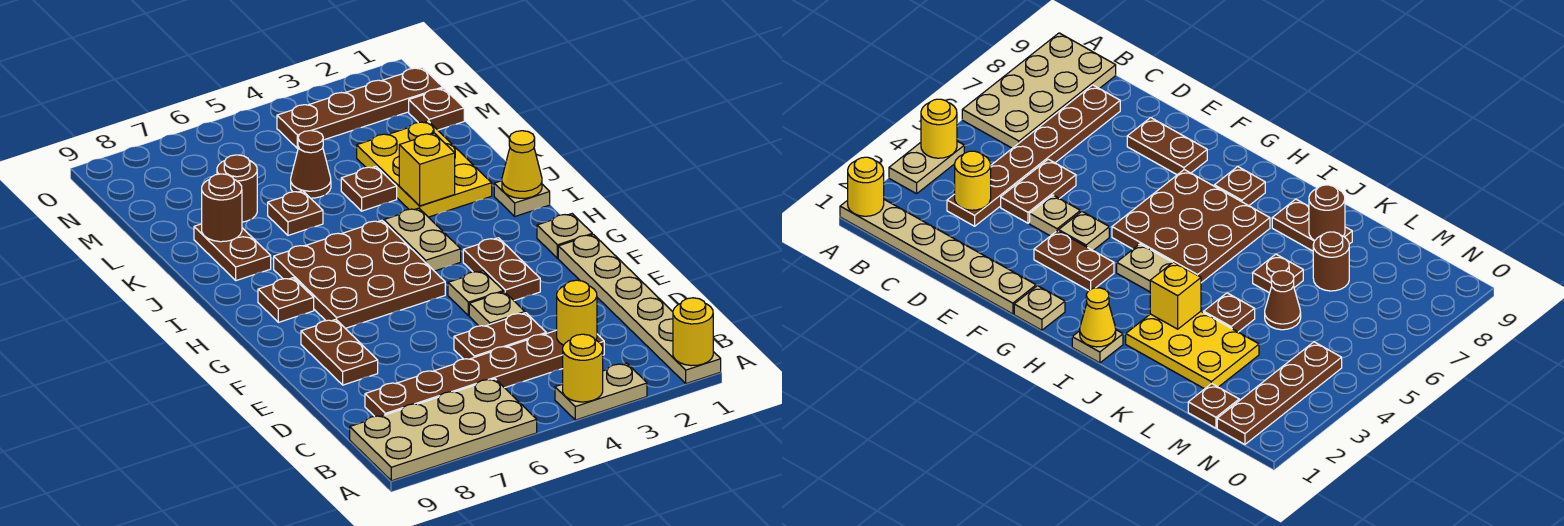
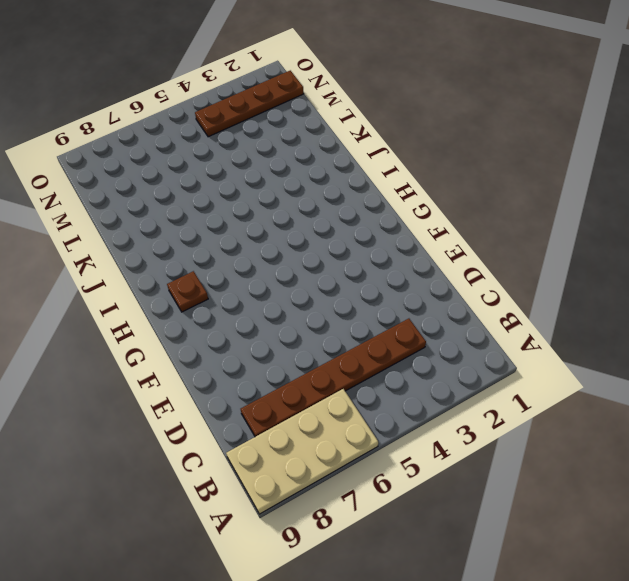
none -> tan 1x6 plate [558,234,721,384]
none -> tan 1x2 plate [555,363,647,420]
none -> brown 1x2 plate [454,313,546,359]

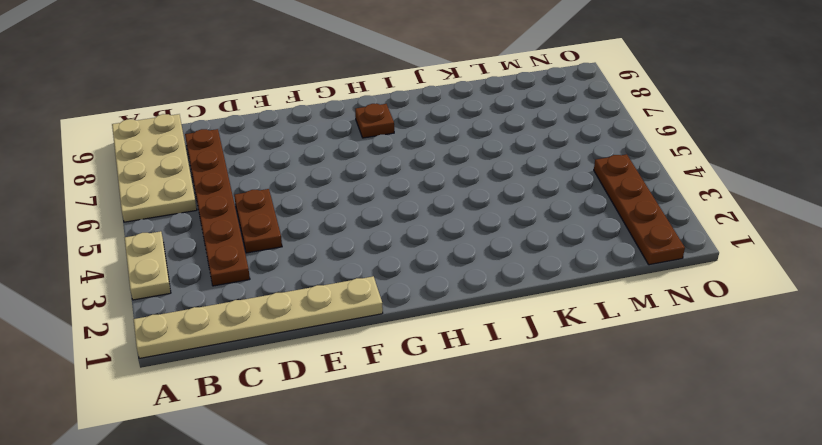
none -> tan 1x1 plate [469,292,525,326]
none -> brown 1x2 plate [301,319,378,385]
none -> brown 1x2 plate [463,238,540,301]

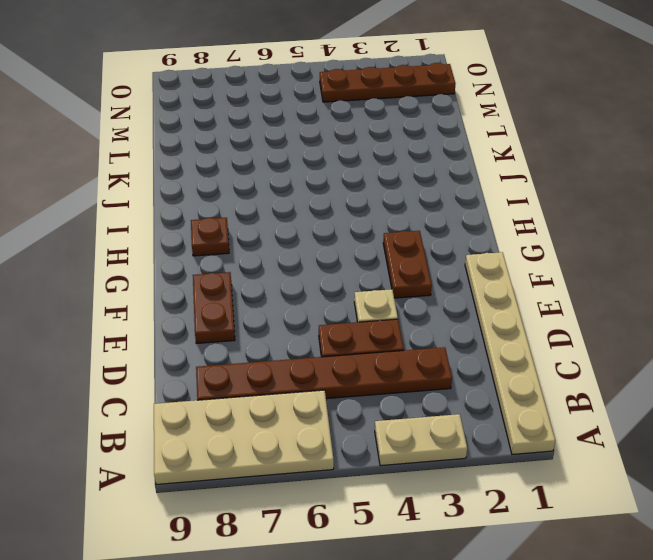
none -> tan 1x1 plate [448,271,503,316]
none -> tan 1x1 plate [537,214,592,258]
none -> brown 3x3 plate [274,220,445,328]

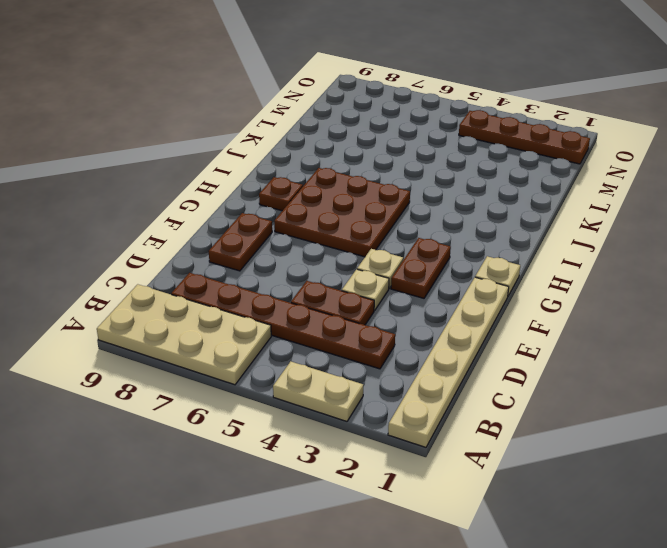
none -> tan 1x2 plate [384,208,461,271]
none -> tan 1x1 plate [494,181,550,216]
none -> yellow 2x3 plate [357,121,492,217]

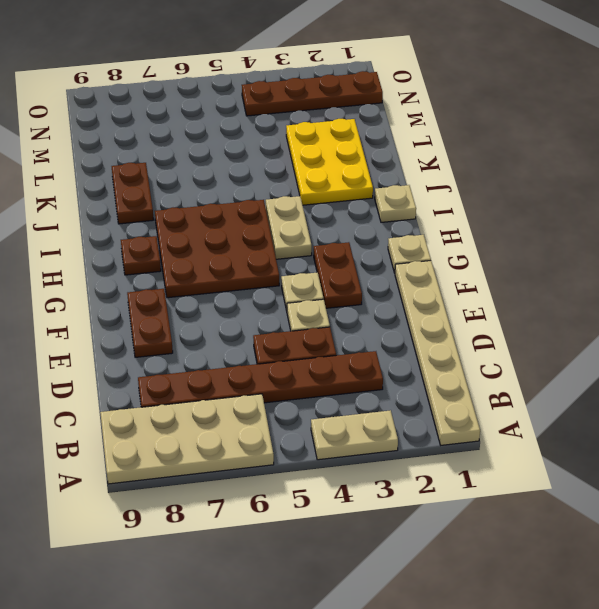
none -> brown 1x1 plate [341,167,397,211]
none -> brown 1x1 plate [268,191,323,235]
none -> brown 1x1 cone [291,131,331,198]

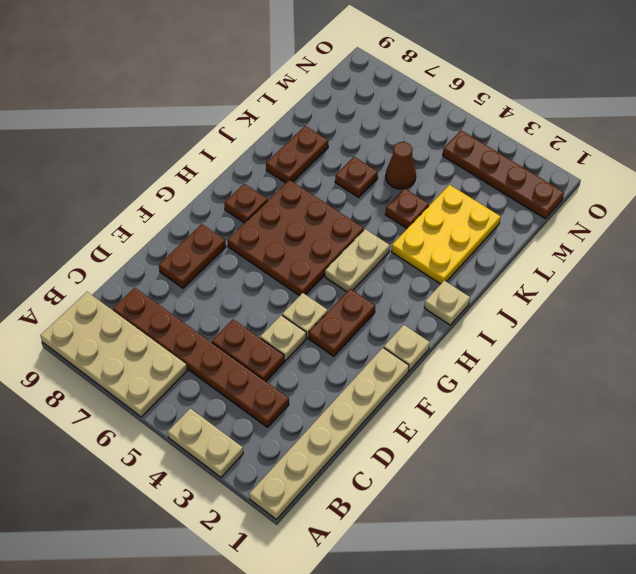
none -> brown 1x1 round brick [217,155,257,222]
none -> brown 1x1 plate [409,88,464,130]
none -> yellow 1x1 round brick [673,298,713,366]

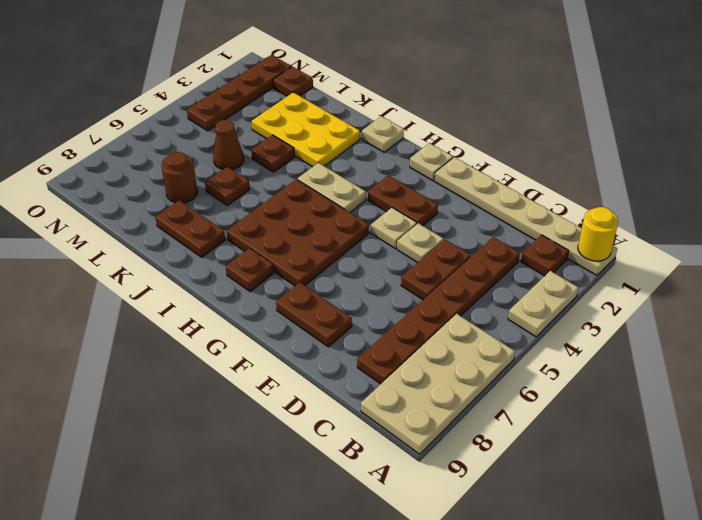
brown 1x1 plate [521,235,569,276] -> none
none -> yellow 1x1 round brick [563,334,603,402]
none -> yellow 1x1 round brick [557,280,597,345]
none -> yellow 1x1 cone [502,131,542,198]

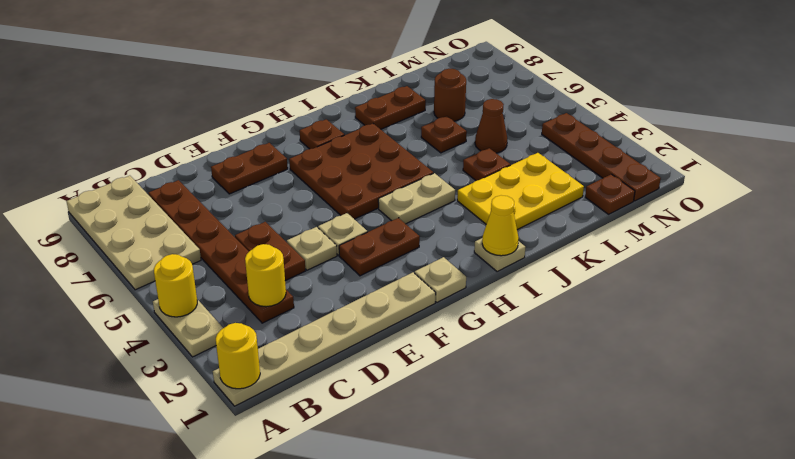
none -> yellow 1x1 brick [399,133,455,206]
none -> brown 1x1 round brick [202,174,242,242]

